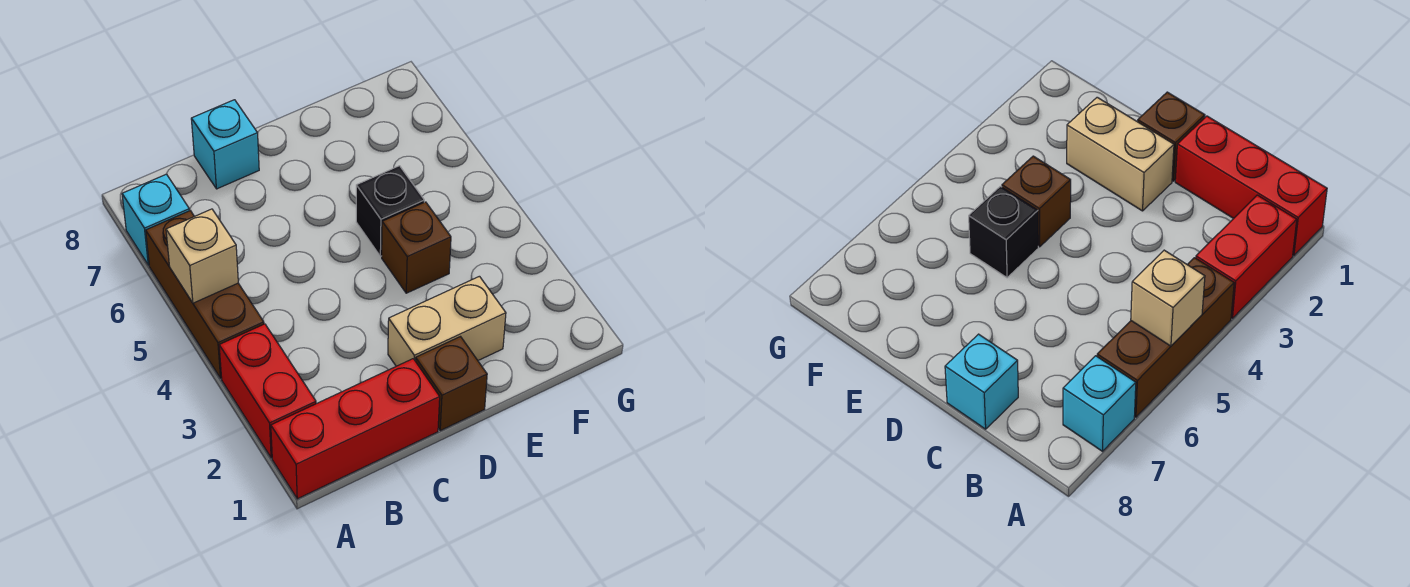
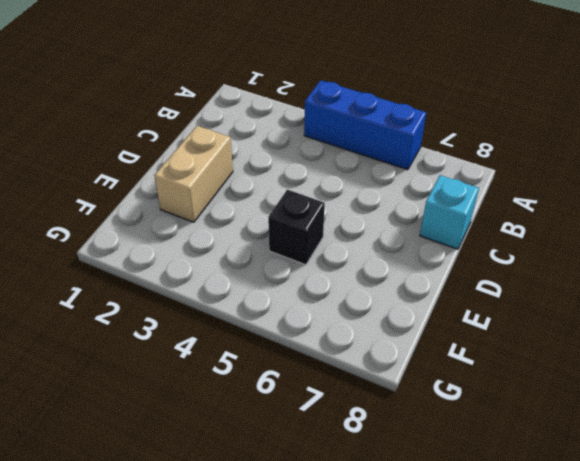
blue 1x3 brick [304,80,426,170] -> brown 1x3 brick [146,211,264,378]
none -> red 1x3 brick [271,359,440,499]
none -> red 1x2 brick [219,324,316,458]

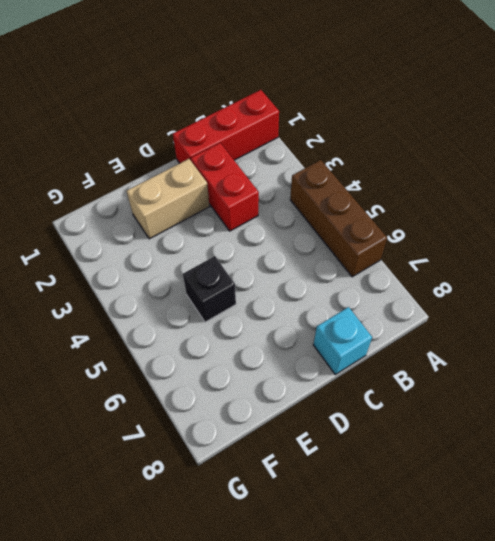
red 1x2 brick [191,143,259,231] -> red 1x2 brick moved to [219,324,316,458]
none -> cyan 1x1 brick [122,174,189,265]
none -> brown 1x1 brick [416,337,487,431]

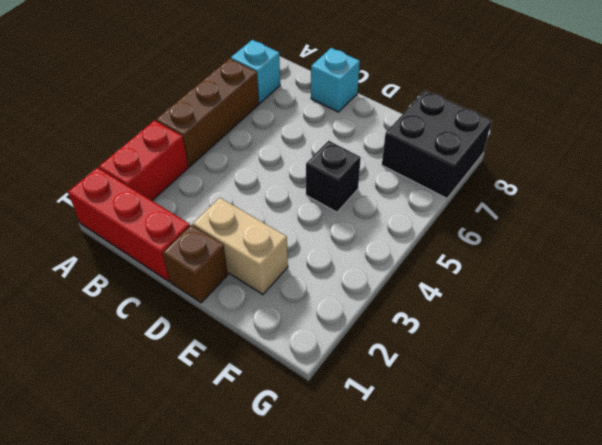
black 2x2 brick [382,90,492,198] -> none
none -> brown 1x1 brick [382,202,451,293]
none -> tan 1x1 brick [166,209,238,303]

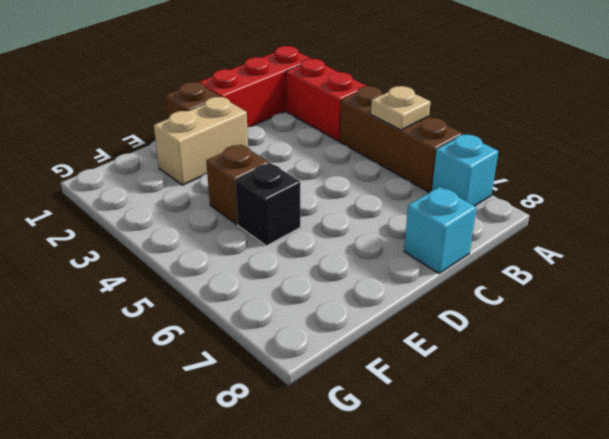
tan 1x1 plate [371,86,431,130] -> tan 1x1 brick [166,209,238,303]

